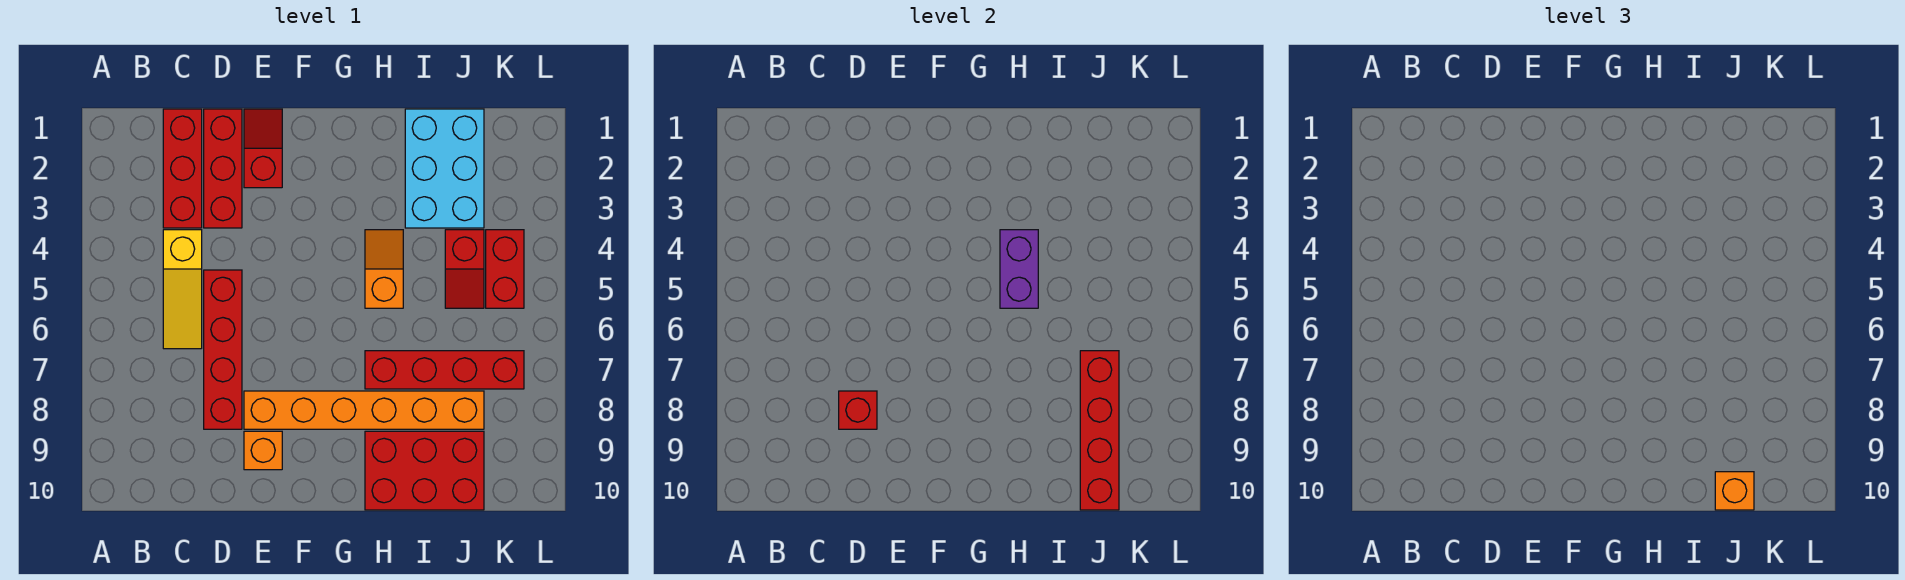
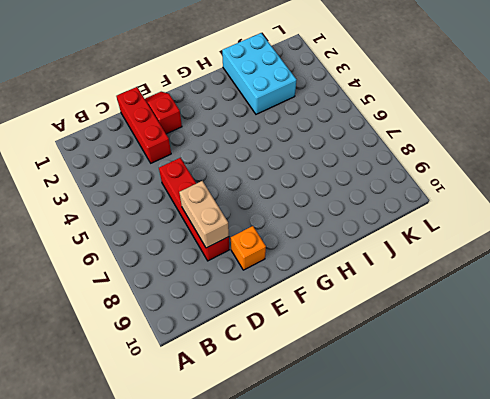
tan 1x2 brick [179,181,229,248] -> red 1x1 brick [839,391,877,429]
none -> red 1x3 brick [163,109,202,228]
none -> yellow 1x3 slope [163,230,202,349]
none -> orange 1x6 brick [244,391,484,429]

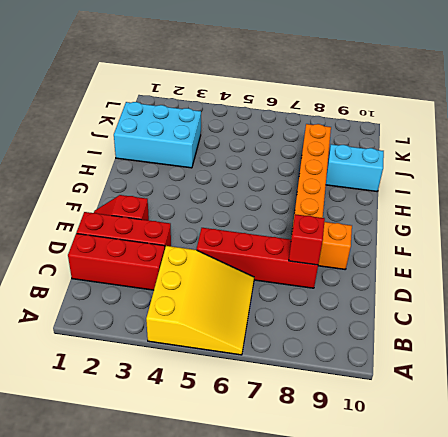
yellow 3x3 slope [146,246,254,355] -> yellow 1x3 slope [163,230,202,349]
cyan 1x2 brick [326,144,384,191] -> red 2x3 brick [365,431,484,510]
none -> orange 1x2 slope [365,230,403,308]
none -> red 1x4 brick [365,351,524,389]
none -> red 1x2 slope [445,230,484,308]

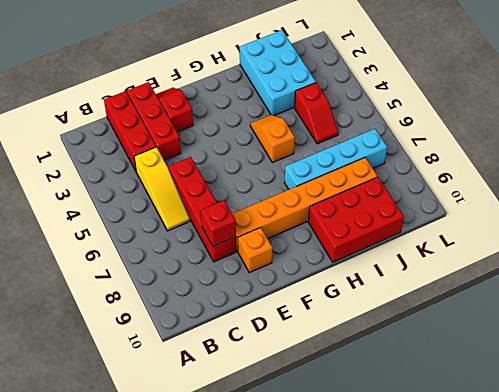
cyan 1x4 brick [285,129,387,189] -> red 1x4 brick [365,351,524,389]
none -> red 1x2 brick [486,230,524,308]
none -> purple 1x2 brick [1000,230,1038,308]
none -> red 1x4 brick [1080,351,1119,510]

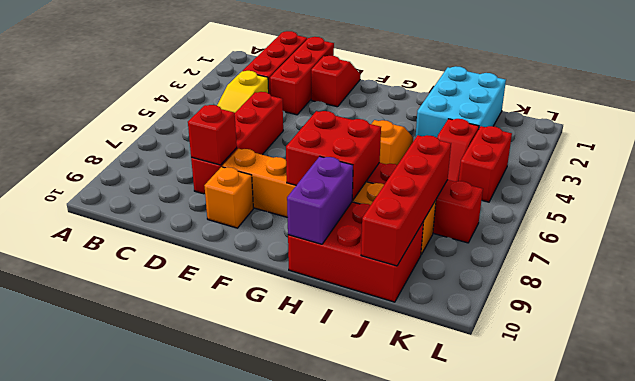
red 2x2 brick [286,111,381,200] -> none
purple 1x2 brick [287,156,353,244] -> purple 1x2 brick moved to [1000,230,1038,308]
none -> orange 1x1 brick [1715,472,1754,510]

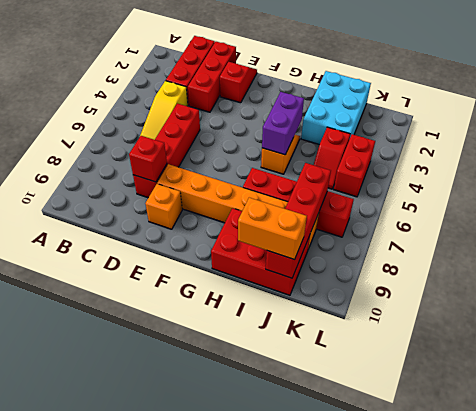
orange 1x2 brick [238,198,307,260] -> orange 1x1 brick [1715,472,1754,510]

